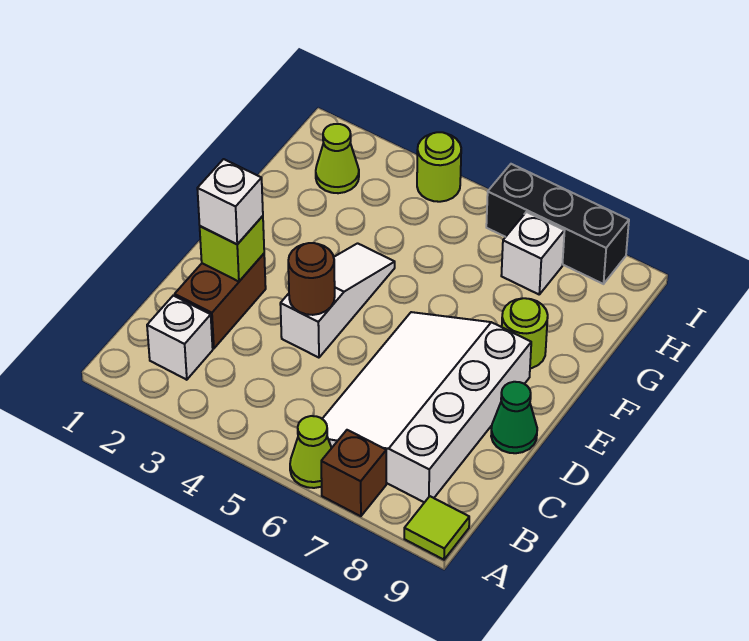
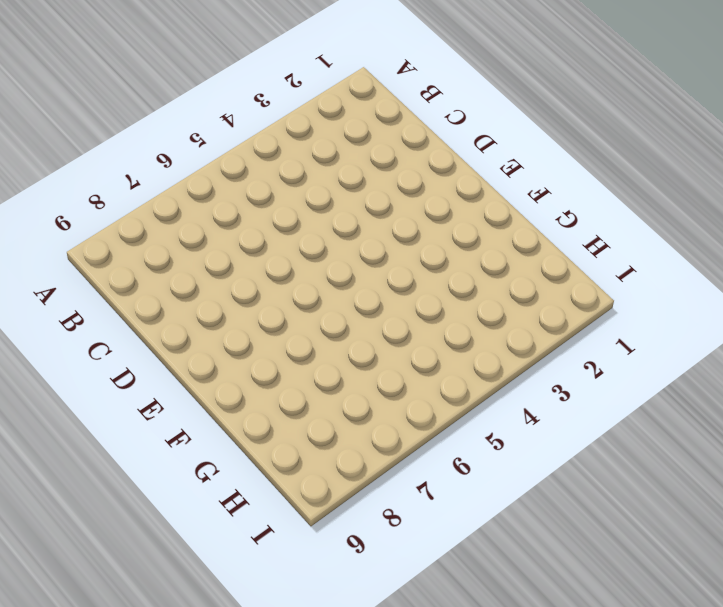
none -> lime 1x1 cone [290,416,331,488]
none -> brown 1x1 brick [321,430,386,516]
none -> lime 1x1 tile [404,496,469,560]

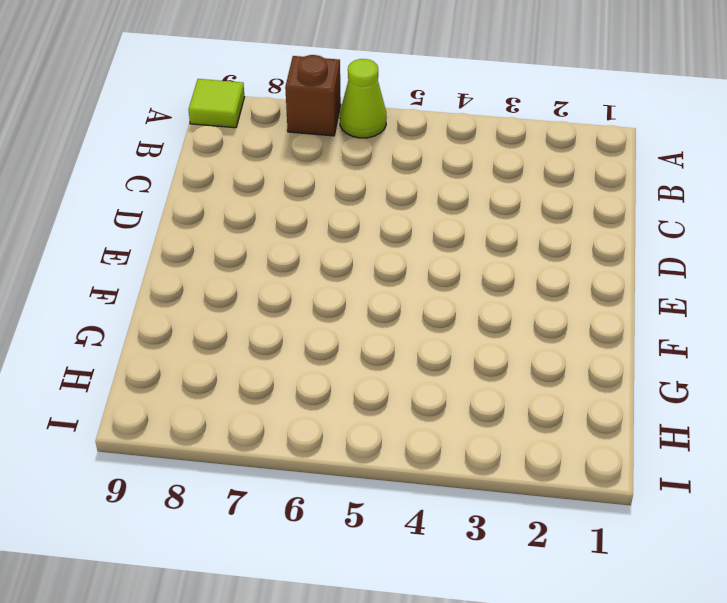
none -> white 1x1 brick [147,296,213,380]
none -> white 3x4 slope [322,312,531,502]
none -> brown 1x2 brick [175,254,266,349]

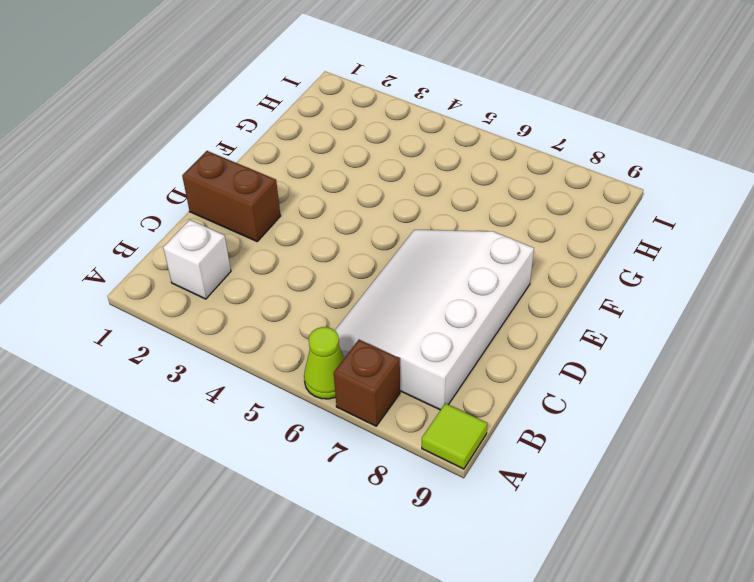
brown 1x2 brick [182,151,281,241] -> brown 1x2 brick turned to [175,254,266,349]
none -> white 1x3 slope [280,243,395,358]
none -> green 1x1 cone [491,382,537,453]
none -> lime 1x1 round brick [502,298,548,368]

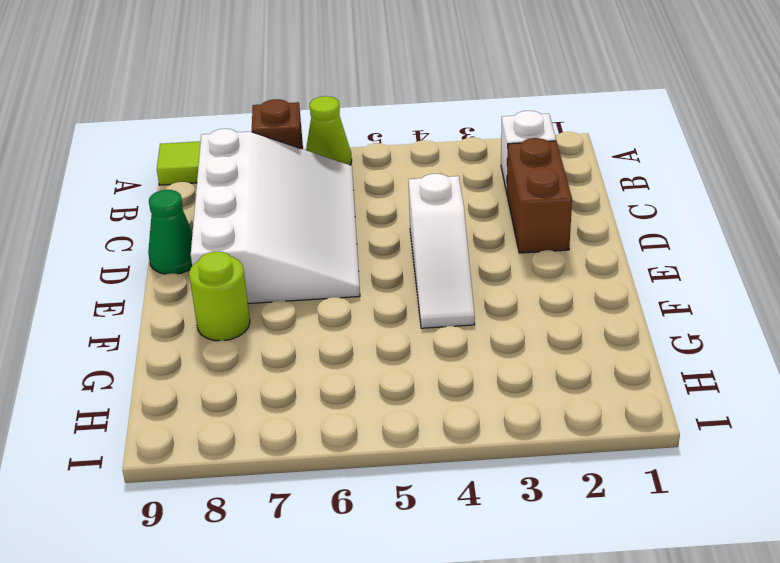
none -> lime 1x1 cone [316,124,359,193]
none -> white 1x1 brick [501,212,565,294]
none -> lime 1x1 round brick [417,132,461,202]

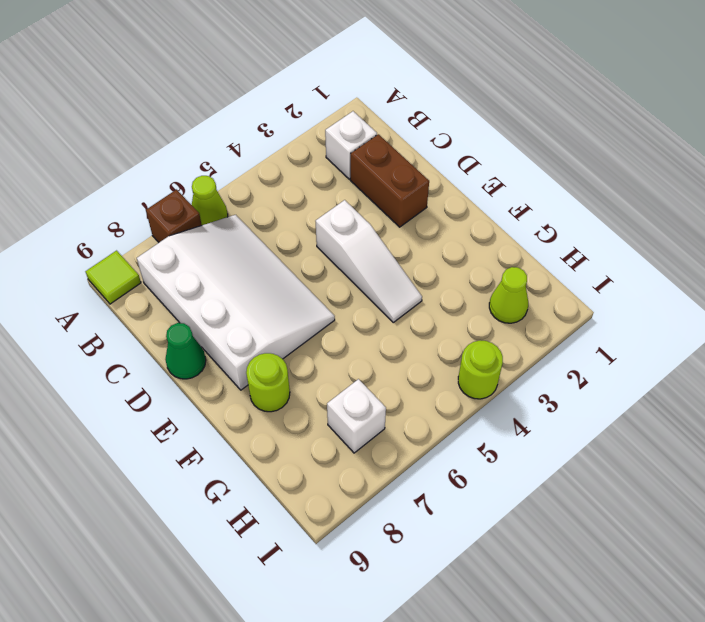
none -> black 1x3 brick [486,164,629,284]
none -> lime 1x1 brick [200,216,264,282]
none -> brown 1x1 round brick [288,243,335,315]

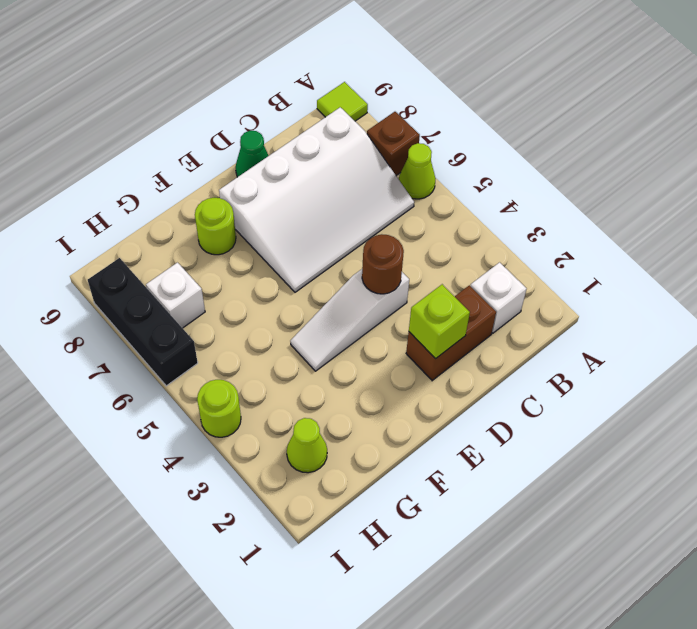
none -> white 1x1 brick [197,159,263,244]

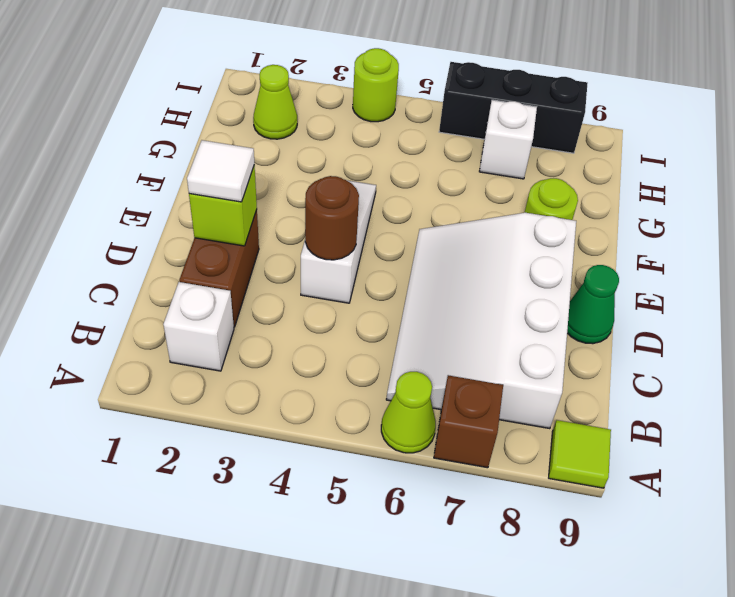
white 1x1 tile [187,140,254,202] -> white 1x1 brick [197,159,263,244]

